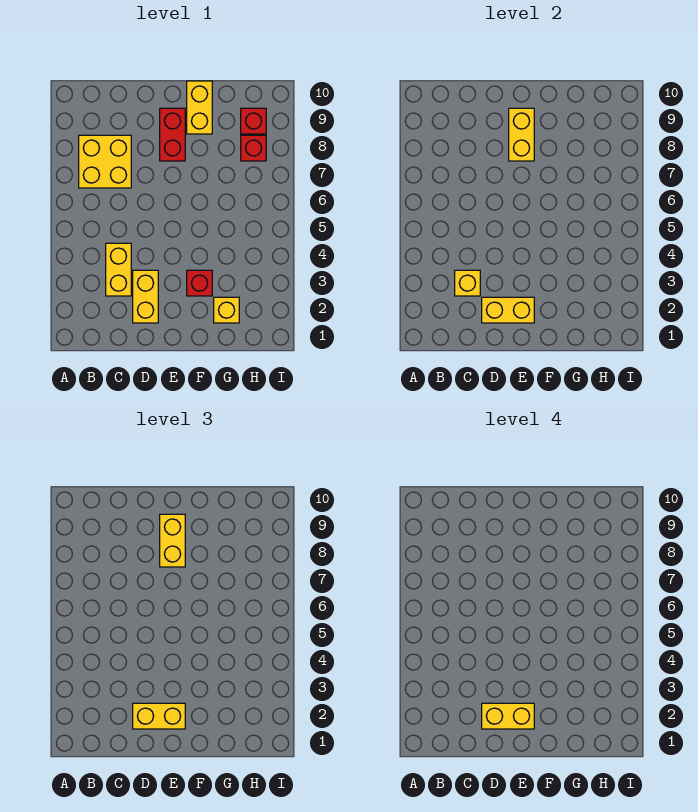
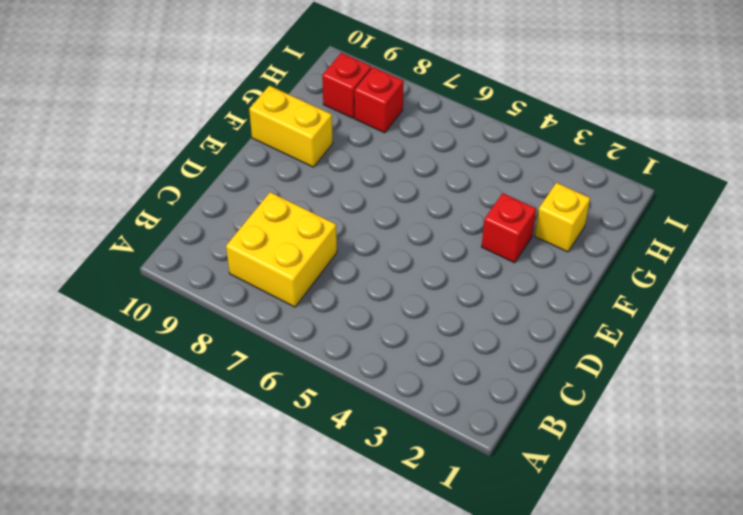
none -> yellow 1x2 brick [106,243,131,296]
none -> yellow 1x2 brick [133,270,158,323]
none -> red 1x2 brick [160,108,185,161]

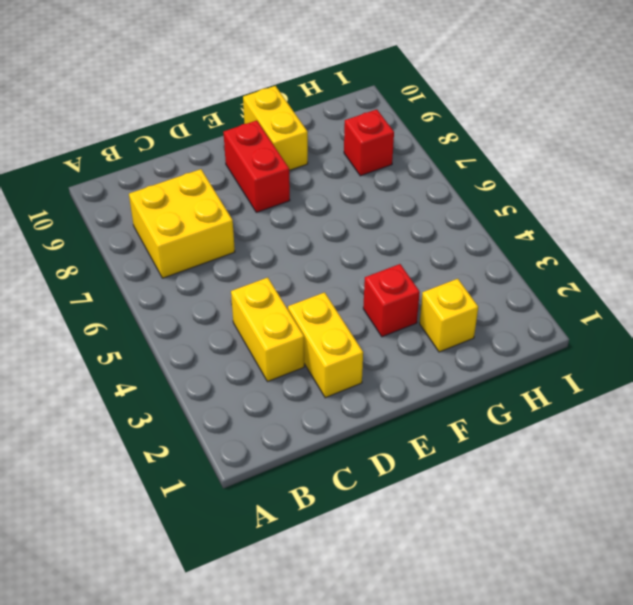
none -> red 1x1 brick [241,108,266,134]
none -> yellow 1x1 brick [455,270,480,296]
none -> yellow 1x2 brick [482,297,534,323]

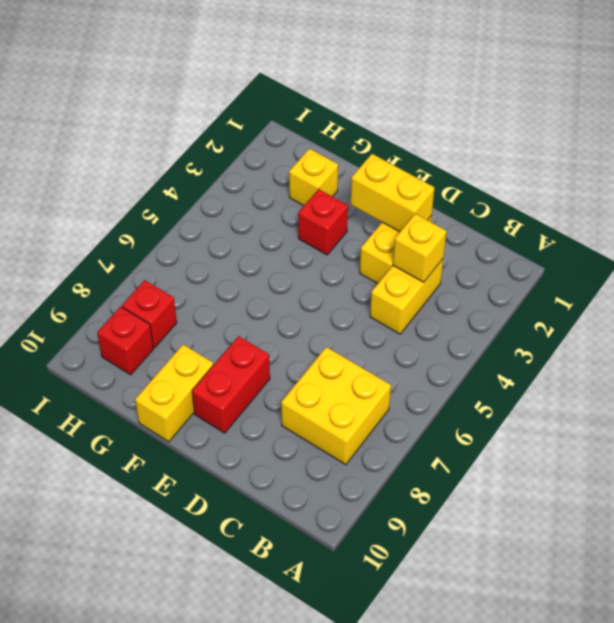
none -> yellow 1x2 brick [509,108,534,161]
none -> yellow 1x2 brick [133,703,185,729]
none -> yellow 1x2 brick [160,514,185,567]

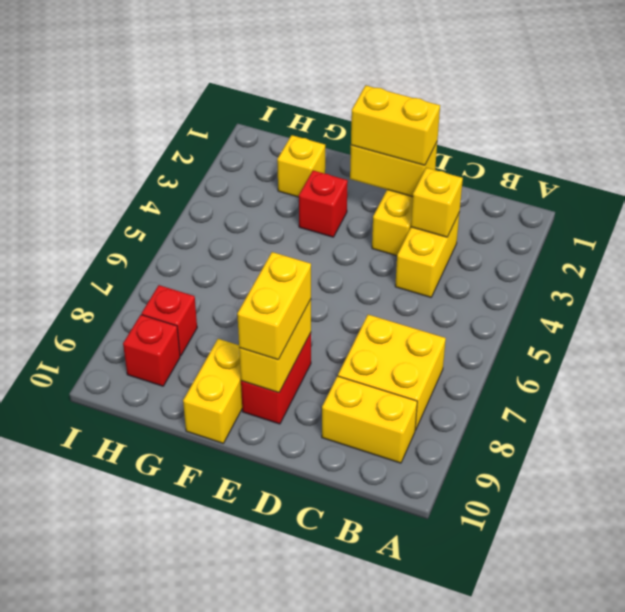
yellow 1x2 brick [322,376,417,463] -> yellow 1x2 brick moved to [482,703,534,729]

